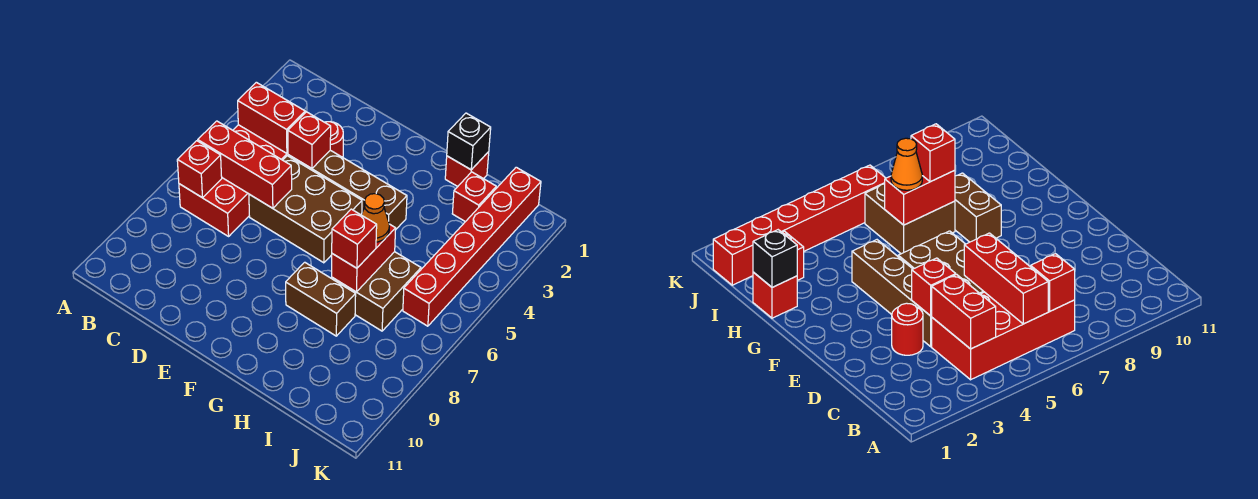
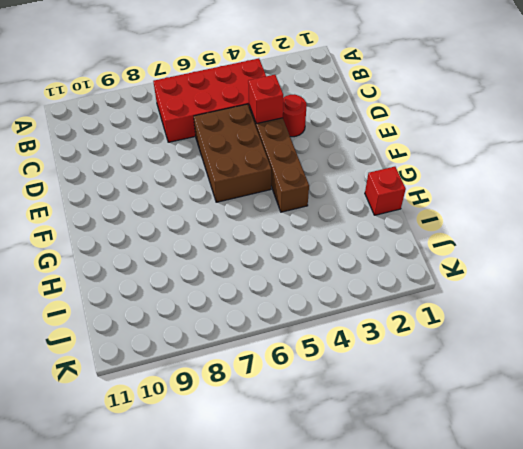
none -> brown 1x2 brick [286,262,356,336]
none -> brown 2x2 brick [332,252,421,331]
none -> red 1x1 brick [452,172,496,222]

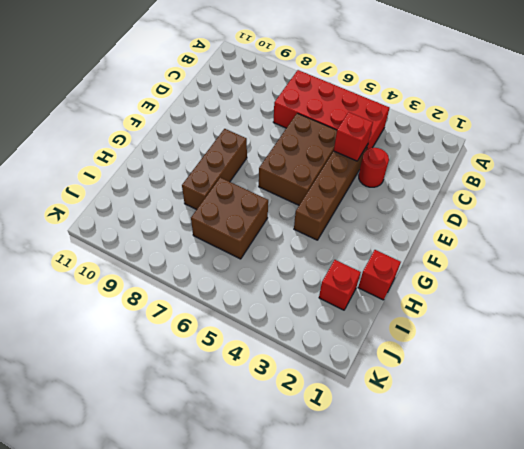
brown 1x3 brick [182,129,247,210] -> brown 1x2 brick [286,262,356,336]
none -> red 1x6 brick [403,167,541,326]
none -> red 1x2 brick [238,82,305,153]
none -> red 1x3 brick [198,121,292,208]

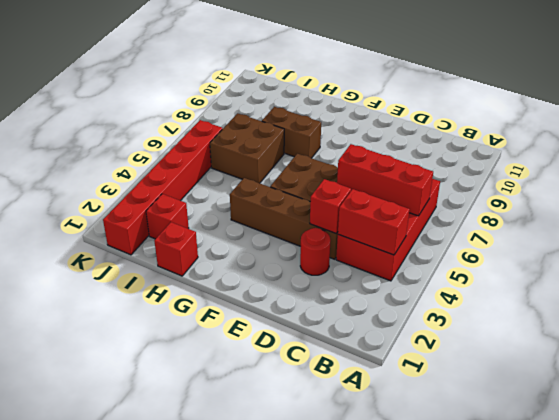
none -> red 1x1 brick [177,141,222,198]
none -> black 1x1 brick [447,113,491,170]
none -> red 1x2 brick [332,224,396,292]

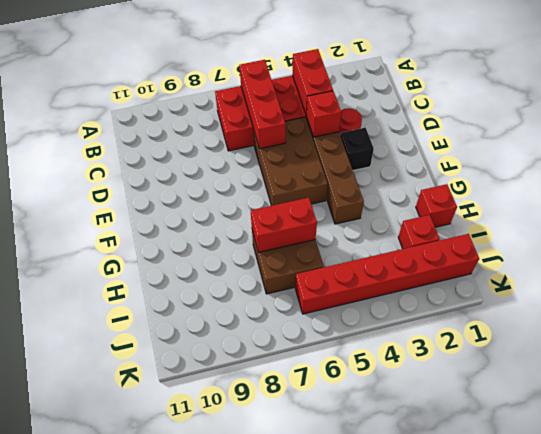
black 1x1 brick [340,128,374,170] -> black 1x1 brick moved to [447,113,491,170]
none -> brown 1x2 brick [286,262,356,336]
none -> red 1x1 brick [177,141,222,198]
none -> orange 1x1 cone [362,194,389,242]

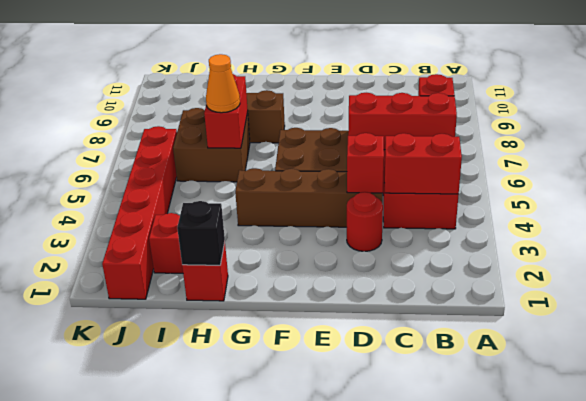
none -> red 1x1 brick [332,209,377,268]

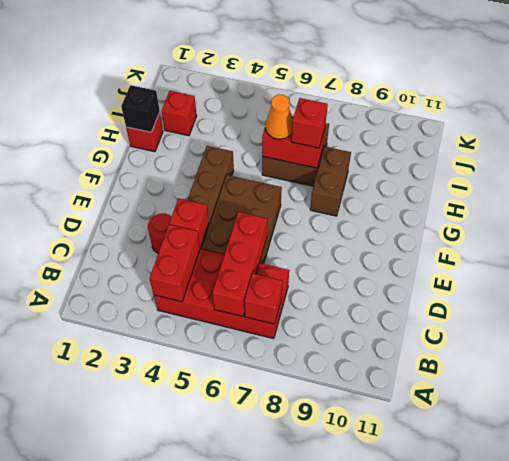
none -> red 1x6 brick [403,167,541,326]

